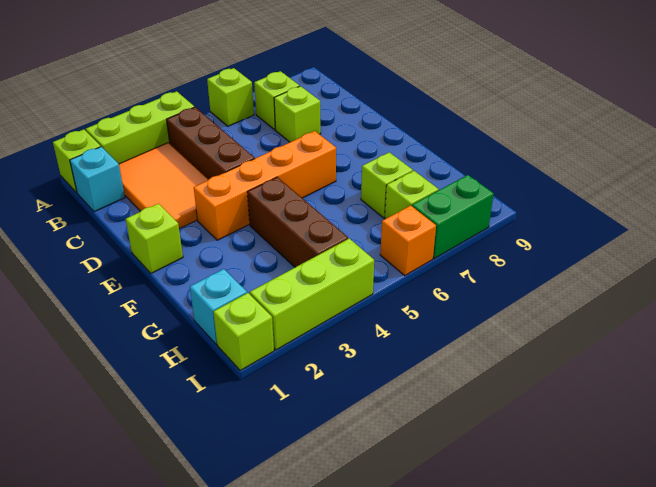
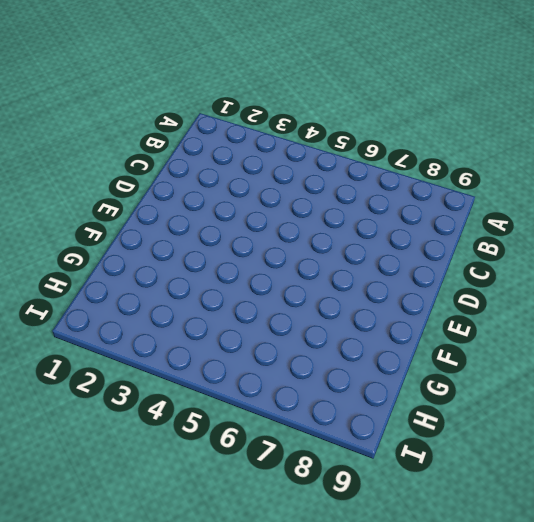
none -> lime 1x1 brick [53,129,101,193]
none -> lime 1x3 brick [86,91,194,164]
none -> lime 1x1 brick [207,68,254,126]

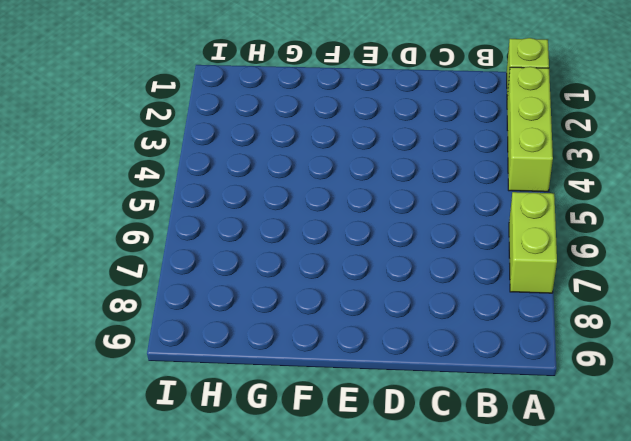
lime 1x2 brick [509,192,557,293] -> lime 1x1 brick [207,68,254,126]
none -> cyan 1x1 brick [70,147,125,212]
none -> orange 2x3 tile [119,143,208,229]
none -> brown 1x3 brick [167,107,255,180]

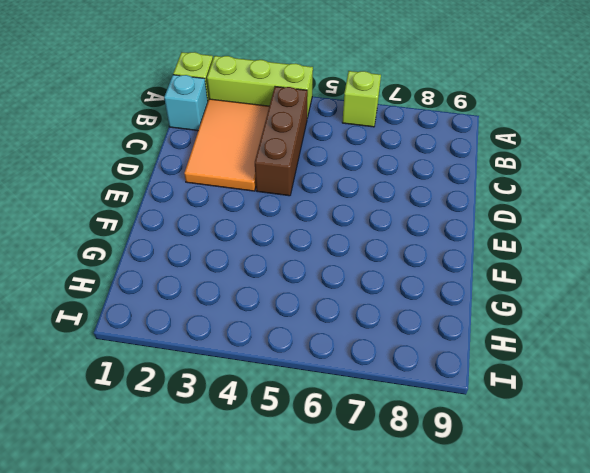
none -> lime 1x1 brick [254,71,300,130]
none -> lime 1x1 brick [274,86,321,142]
none -> lime 1x1 brick [126,204,183,273]

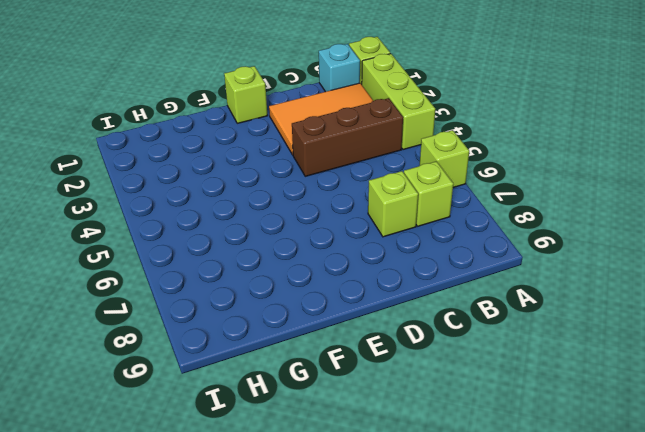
none -> orange 1x4 brick [194,131,336,240]
none -> brown 1x3 brick [247,177,348,267]
none -> lime 1x1 brick [361,152,413,218]

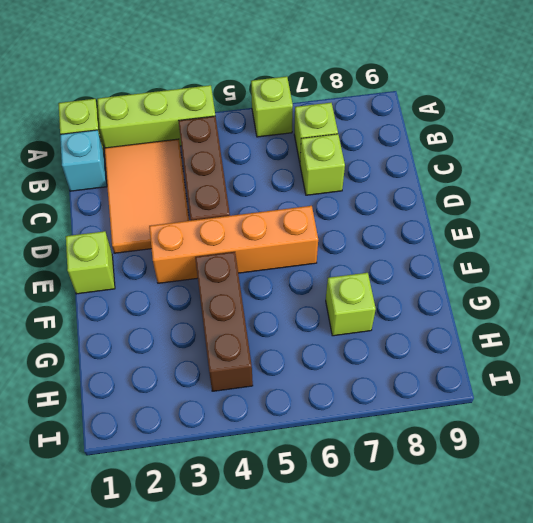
none -> cyan 1x1 brick [190,269,247,345]
none -> lime 1x1 brick [385,171,439,219]
none -> lime 1x1 brick [213,293,274,370]

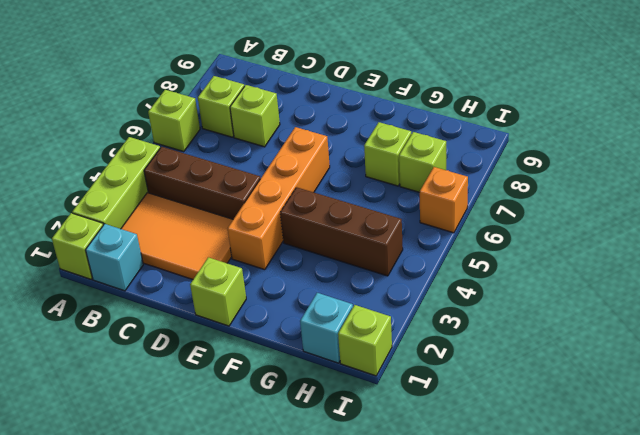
none -> lime 1x3 brick [250,239,374,350]
none -> green 1x2 brick [412,175,494,259]

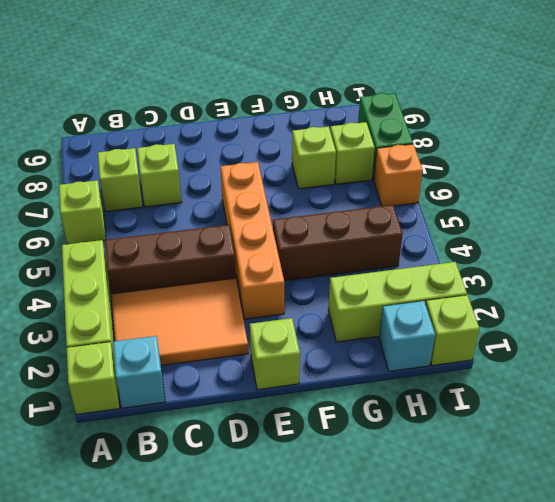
lime 1x3 brick [328,262,467,342] -> lime 1x3 brick turned to [250,239,374,350]

